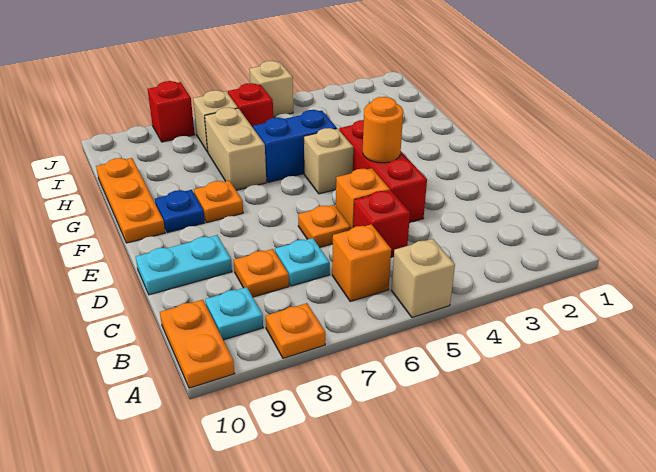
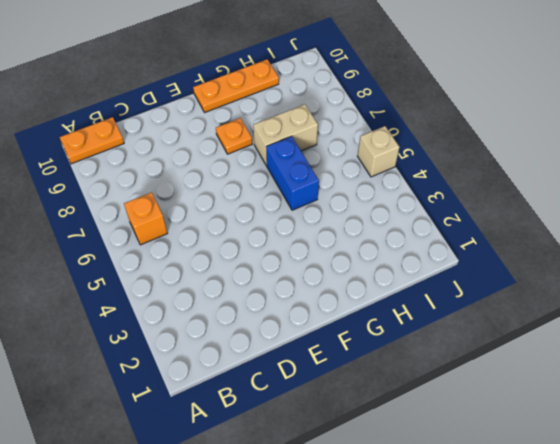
none -> tan 1x1 brick [392,239,455,318]
none -> orange 1x1 plate [266,303,325,358]
none -> cyan 1x1 plate [205,287,263,340]

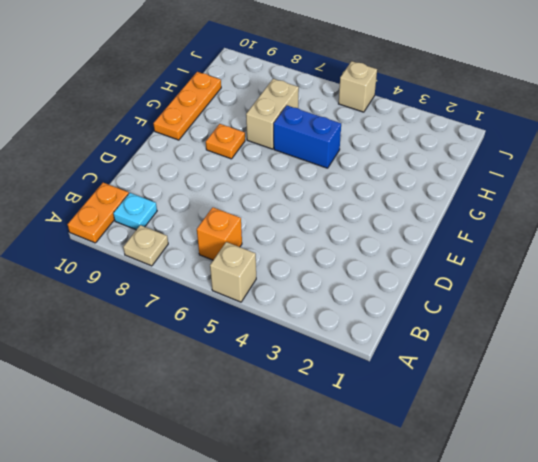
tan 1x1 plate [123,225,168,266] -> orange 1x1 plate [266,303,325,358]
none -> red 1x1 brick [353,190,410,257]
none -> cyan 1x1 plate [275,238,330,286]
none -> orange 1x1 plate [234,249,289,297]

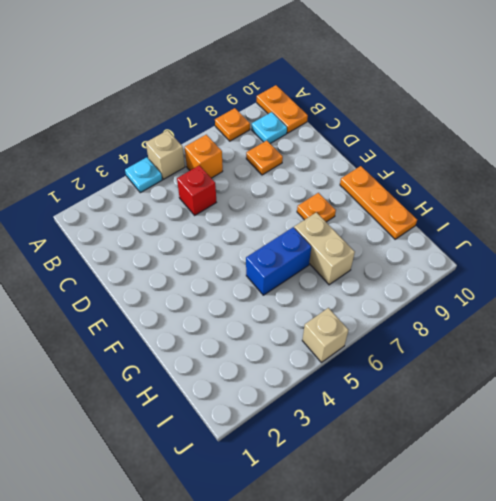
cyan 1x1 plate [125,157,162,193] -> cyan 1x1 plate moved to [275,238,330,286]
none -> red 1x3 brick [339,120,427,223]
none -> orange 1x1 brick [336,168,390,229]
none -> orange 1x1 plate [298,205,351,247]

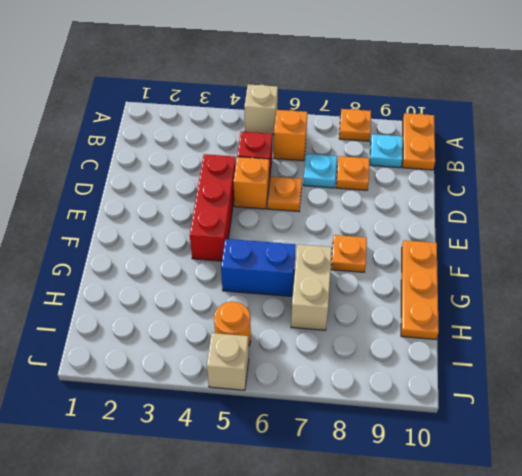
orange 1x1 round brick [214,302,251,346] -> orange 1x1 round brick moved to [363,97,403,163]
none -> cyan 1x2 plate [136,235,232,295]
none -> tan 1x1 brick [304,128,353,194]
none -> blue 1x1 plate [155,190,205,233]

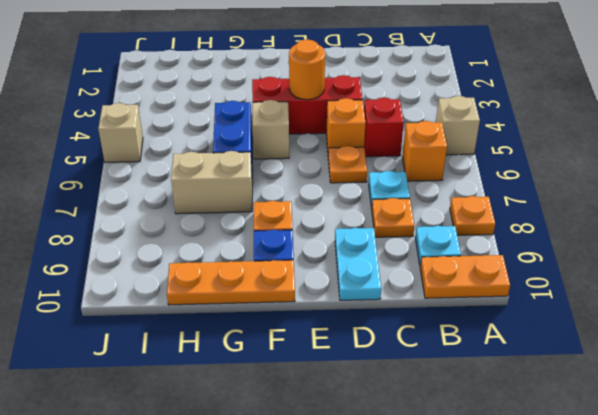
none -> red 1x1 brick [228,83,273,127]
none -> tan 1x1 brick [193,90,238,152]
none -> red 1x1 brick [148,81,195,142]

